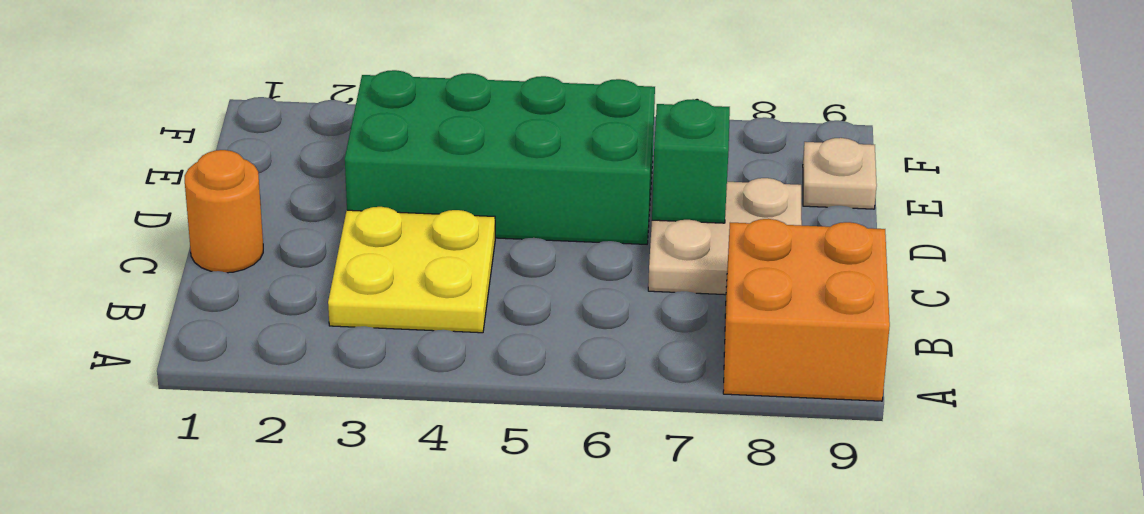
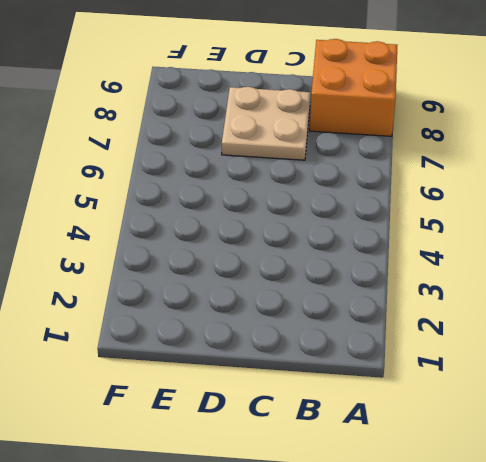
none -> yellow 2x2 plate [328,207,495,333]
none -> orange 1x1 round brick [185,150,263,273]

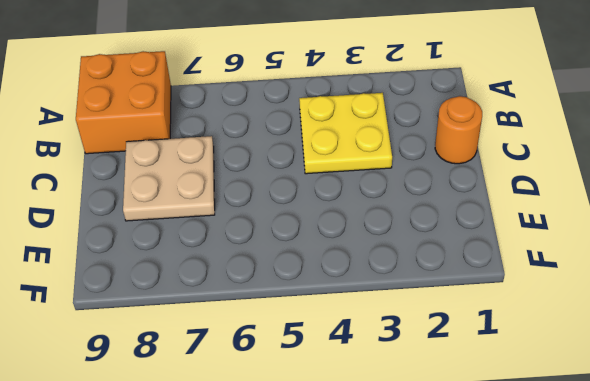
none -> green 2x4 brick [345,70,655,244]
none -> tan 1x1 plate [803,138,877,209]

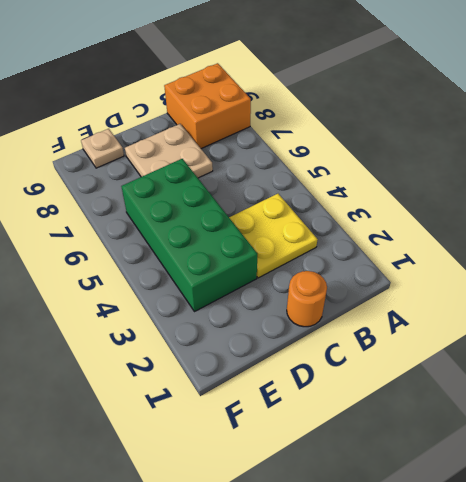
none -> green 1x1 brick [652,99,730,223]

